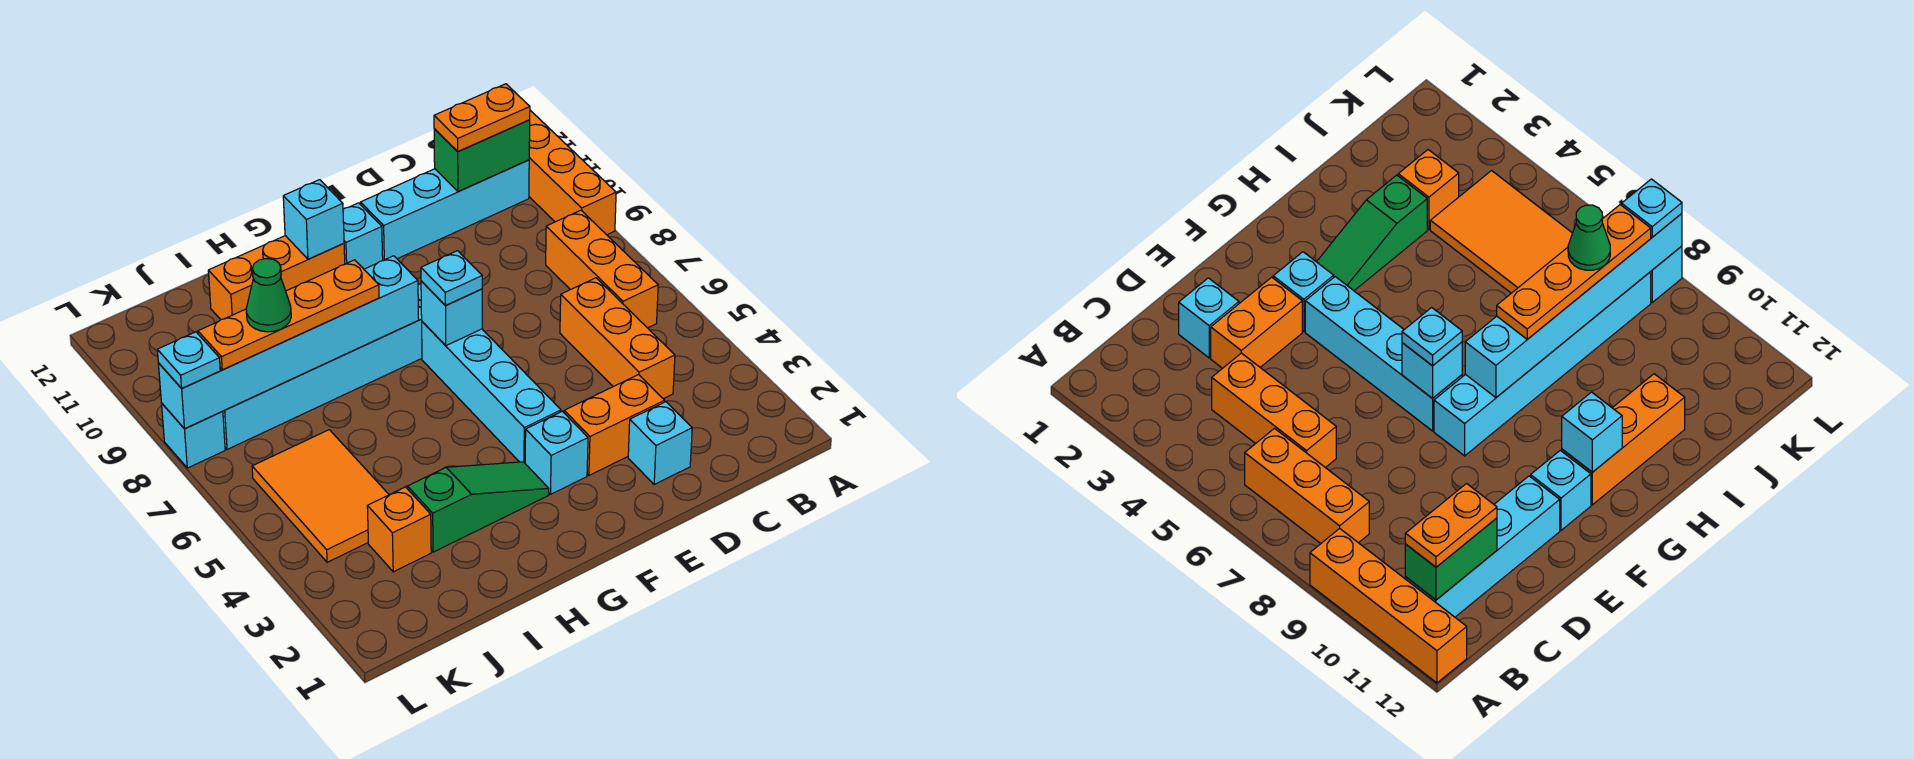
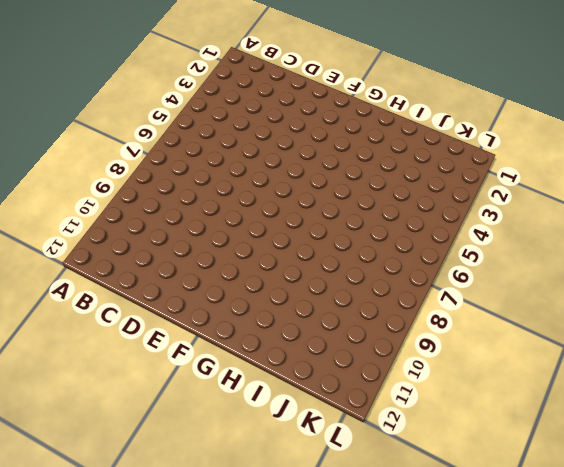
none -> orange 1x4 brick [529,110,616,235]
none -> orange 1x3 brick [546,210,658,328]
none -> cyan 1x4 brick [361,160,529,260]

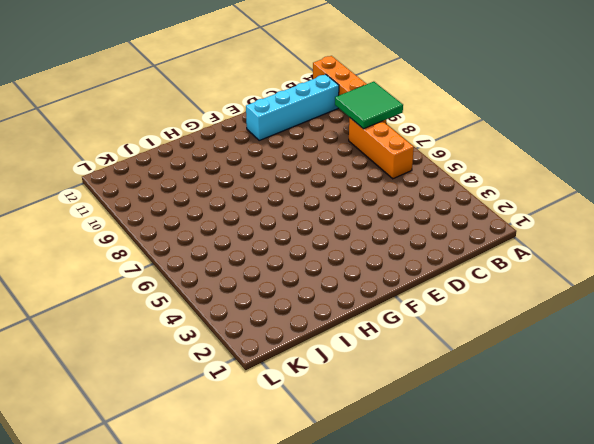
green 2x2 tile [335,82,403,129] -> none
none -> orange 1x3 brick [560,278,675,399]
none -> cyan 1x1 brick [628,402,692,484]
none -> orange 1x2 brick [564,375,665,475]

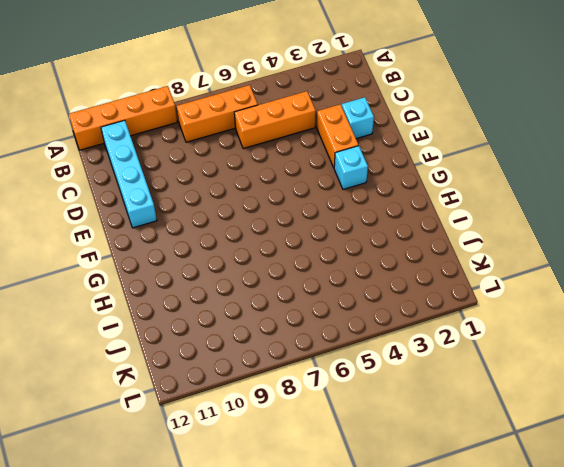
none -> cyan 1x4 brick [422,322,561,463]
none -> cyan 1x6 brick [223,284,422,449]
none -> cyan 1x1 brick [343,203,383,269]

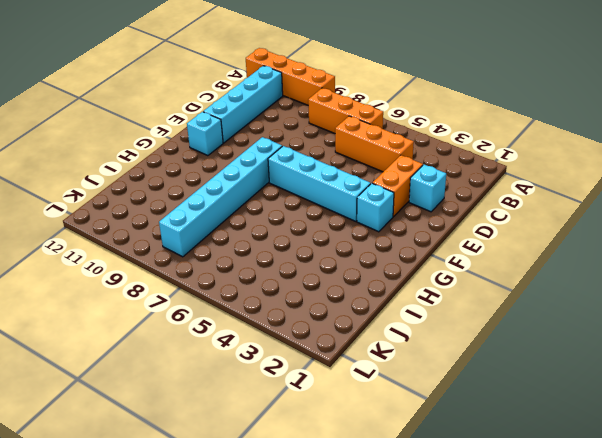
none -> green 1x3 slope [408,462,549,552]
none -> orange 1x3 brick [208,236,345,320]
none -> orange 1x1 brick [367,487,431,572]

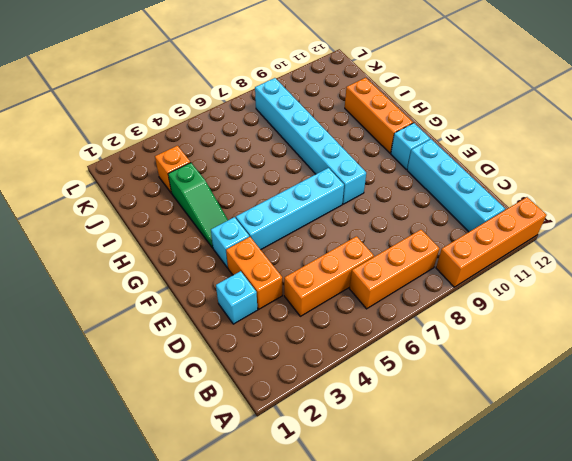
none -> orange 2x3 tile [252,430,389,562]
none -> cyan 1x1 brick [162,404,225,468]
none -> green 1x2 brick [434,120,530,191]

